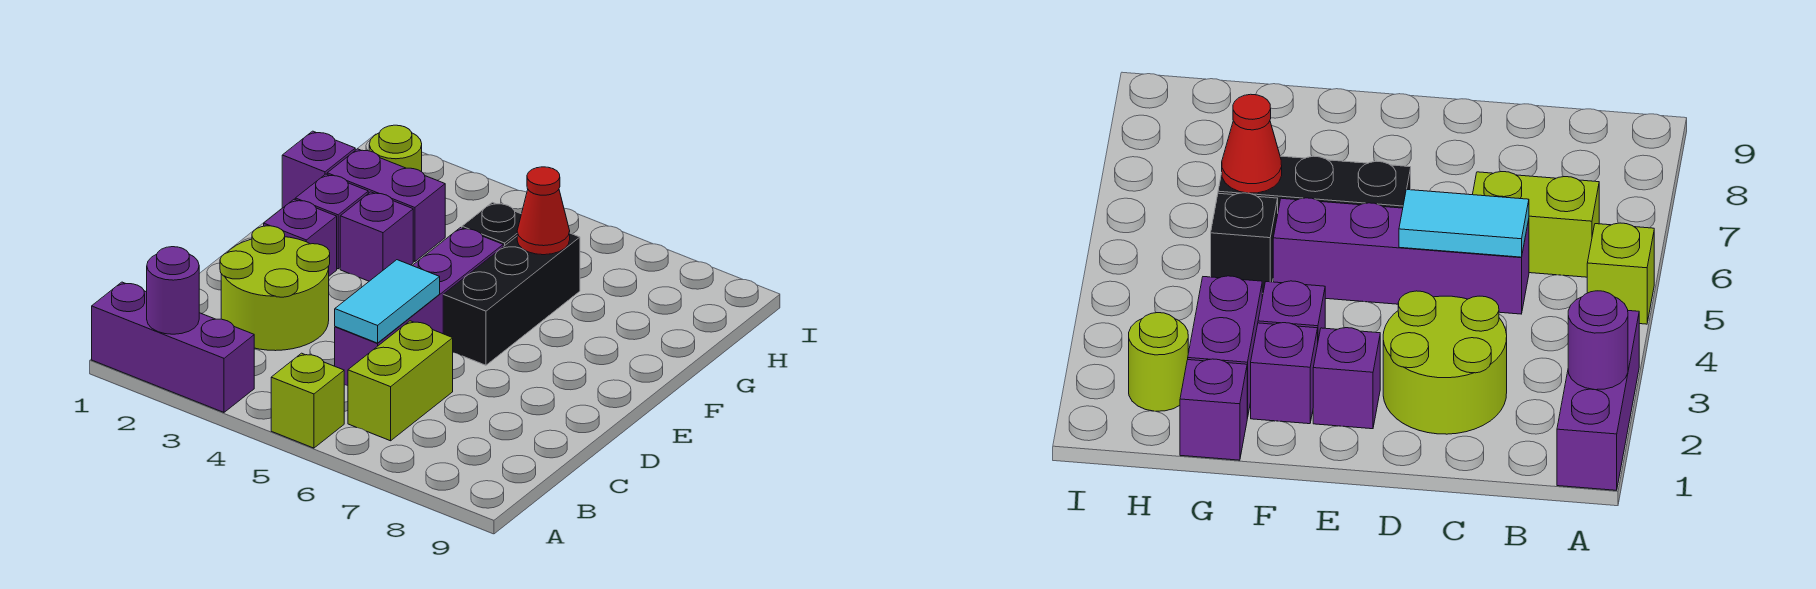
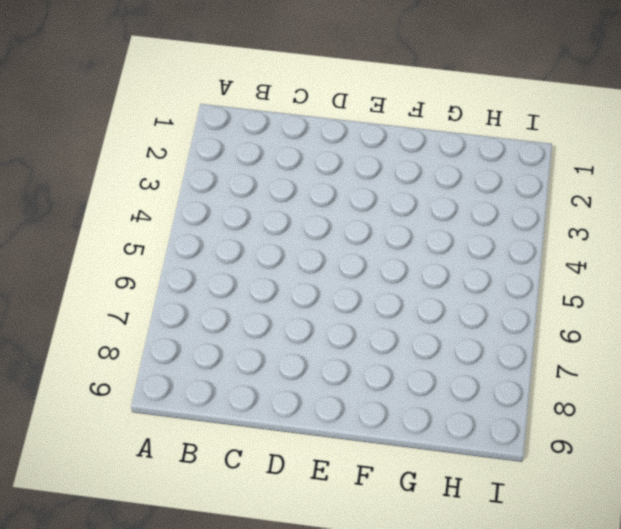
none -> purple 1x3 brick [92,282,254,412]
none -> lime 1x1 brick [271,353,344,448]
none -> lime 1x2 brick [348,321,453,441]

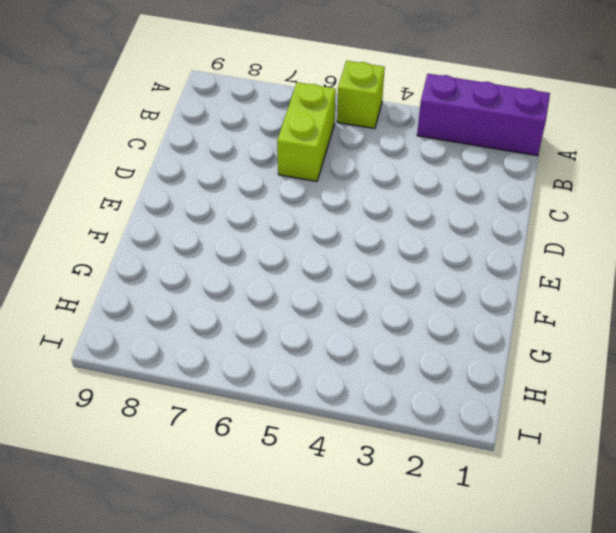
none -> lime 2x2 round brick [220,226,330,351]
none -> purple 1x4 brick [335,228,503,386]
none -> purple 1x1 brick [264,199,337,276]

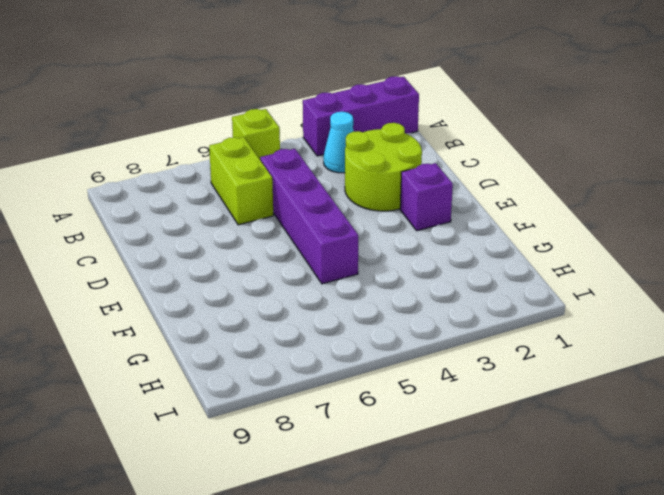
cyan 1x1 cone [323,112,354,173] -> none
none -> black 1x3 brick [443,233,580,365]
none -> purple 1x1 brick [295,174,368,269]
none -> purple 1x1 brick [340,192,413,281]

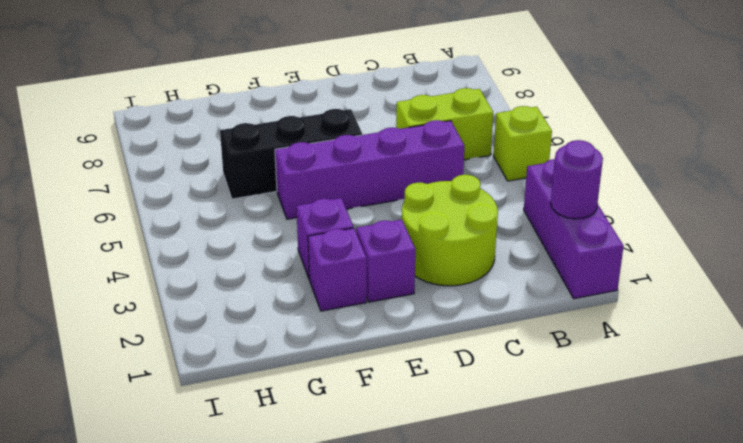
none -> purple 1x1 brick [282,131,355,208]
none -> purple 1x2 brick [327,149,445,262]
none -> black 1x1 brick [462,202,521,247]

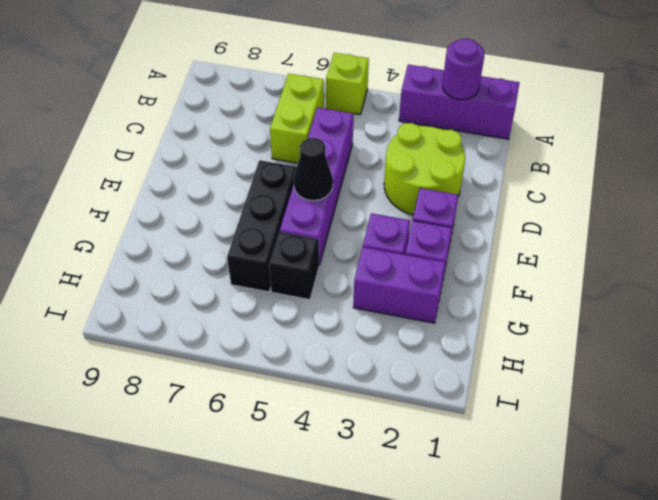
black 1x1 cone [294,138,333,201] -> none
none -> purple 1x1 brick [282,131,355,208]
none -> lime 1x1 round brick [369,125,422,172]
none -> cyan 1x2 tile [335,260,440,343]

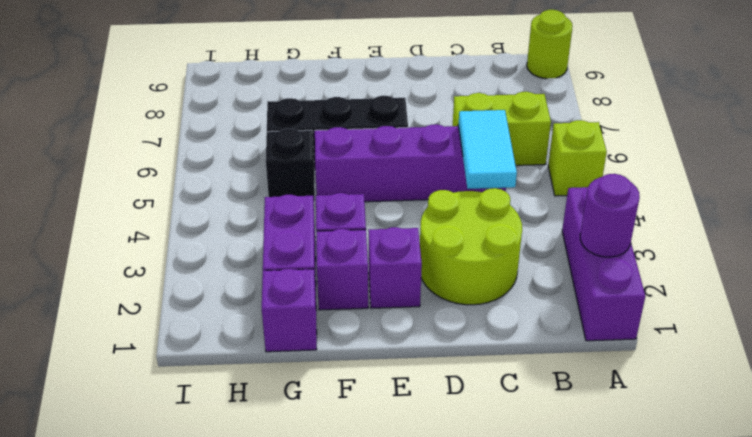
lime 1x1 round brick [527,10,572,79] -> lime 1x1 round brick moved to [369,125,422,172]
cyan 1x2 tile [458,110,517,189] -> cyan 1x2 tile turned to [335,260,440,343]
none -> red 1x1 cone [517,167,570,255]

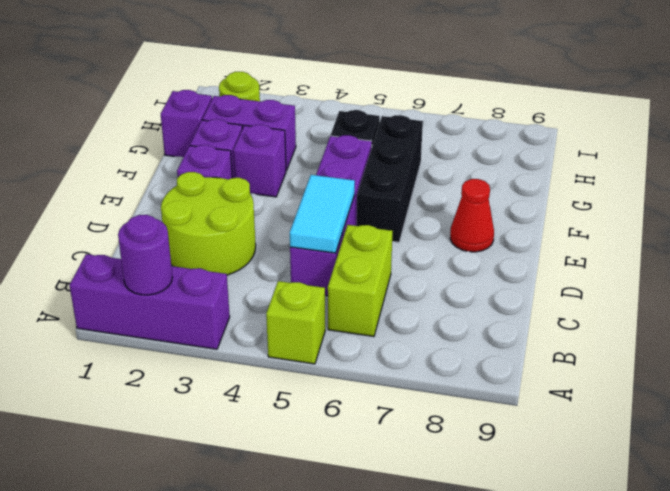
red 1x1 cone [450,179,494,252] -> red 1x1 cone moved to [517,167,570,255]

